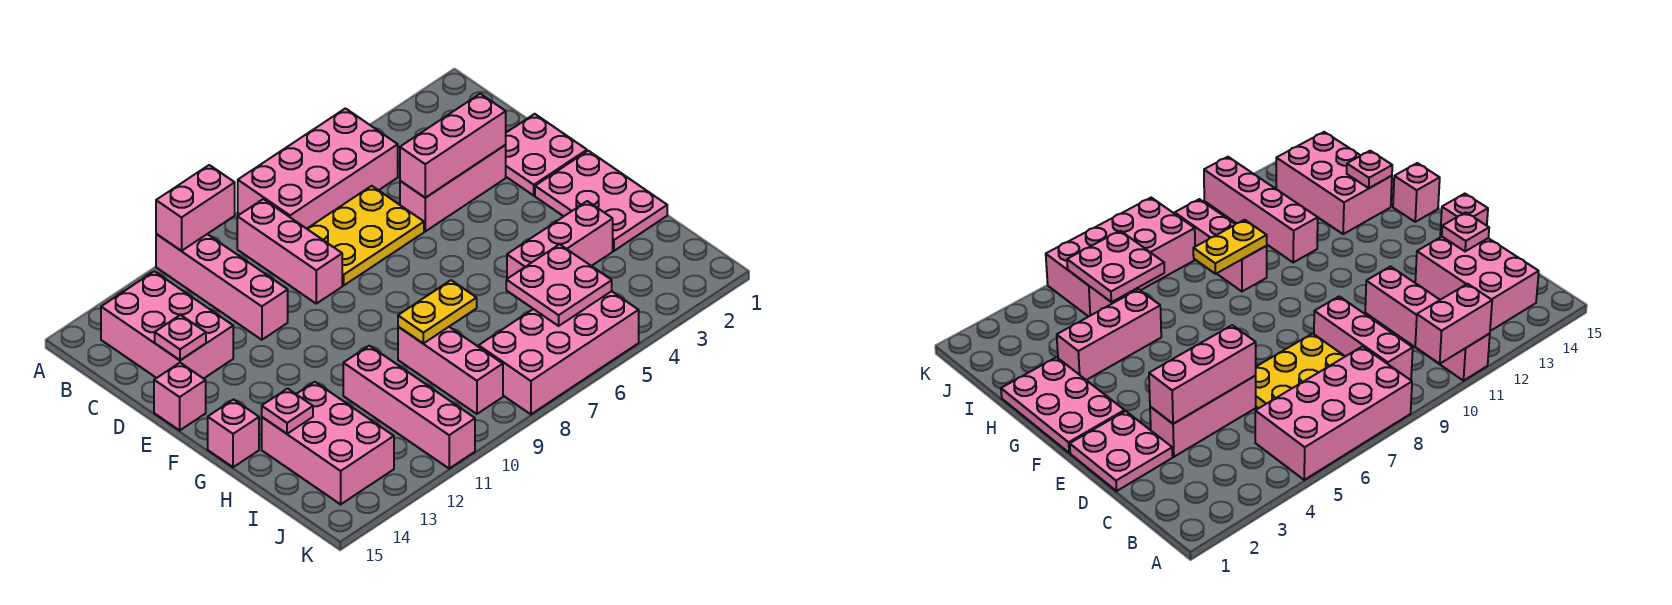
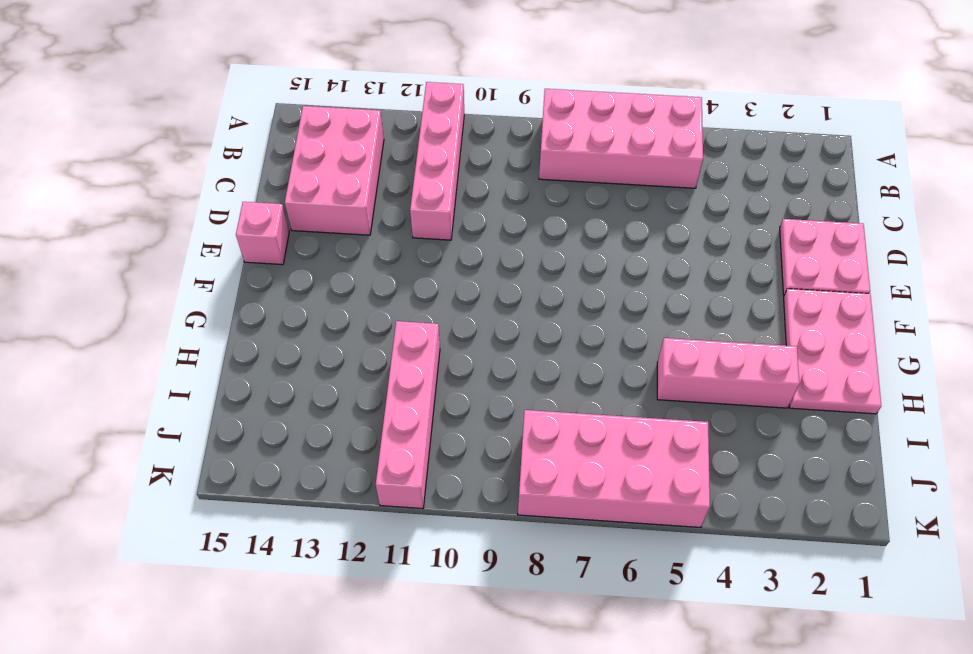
none -> pink 1x3 brick [237,199,342,304]
none -> yellow 2x3 plate [307,186,424,286]
none -> pink 1x3 brick [400,145,506,231]

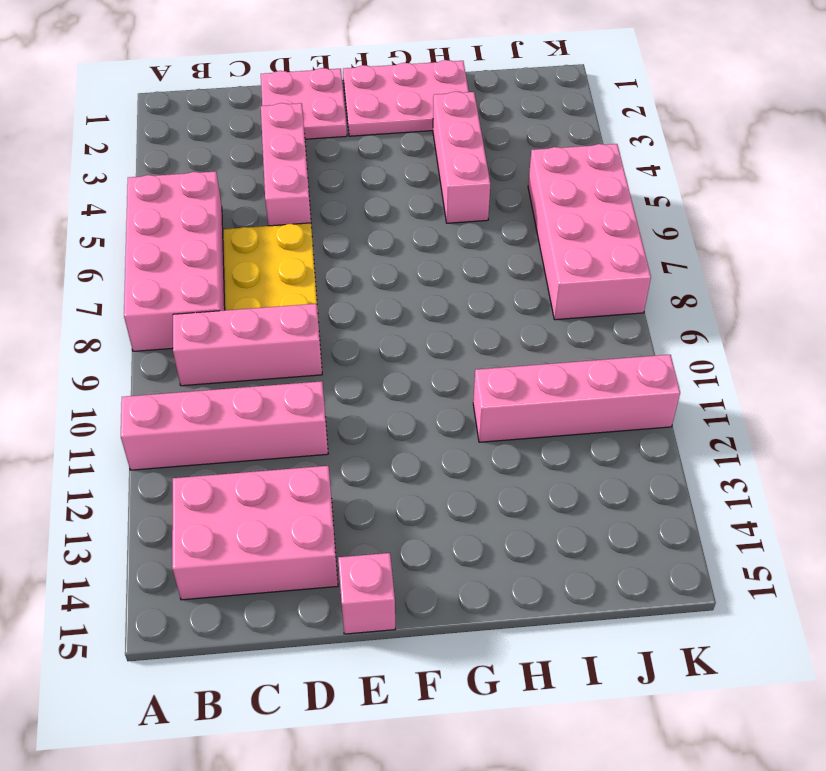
none -> pink 1x1 brick [208,399,259,467]
none -> pink 1x3 brick [398,327,503,414]
none -> pink 2x3 brick [262,382,394,504]

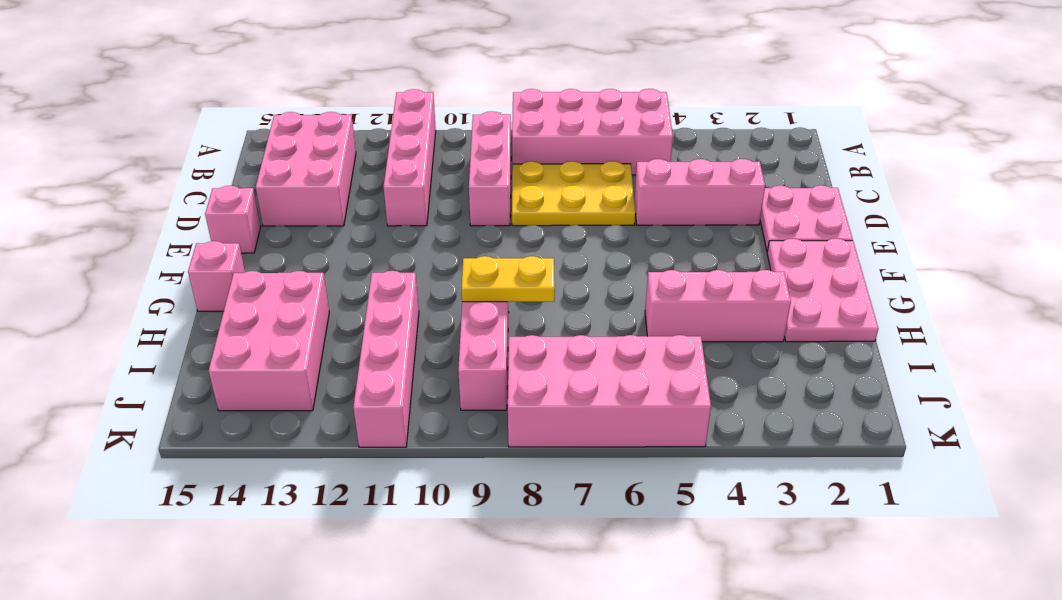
none -> pink 1x2 brick [156,165,235,251]
none -> pink 1x3 brick [400,94,506,197]
none -> pink 1x1 plate [155,315,206,360]

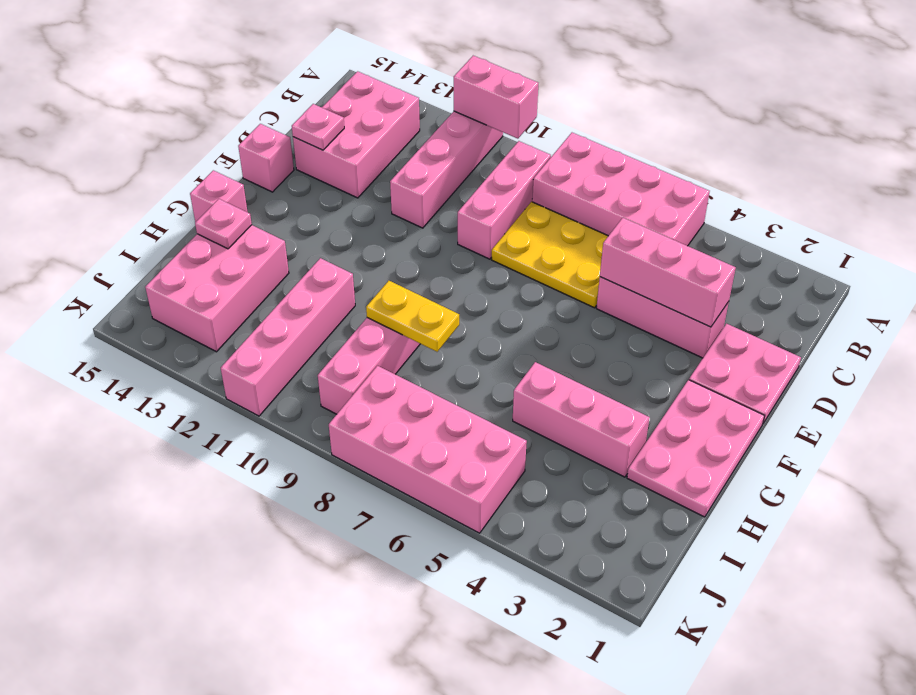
none -> pink 2x2 plate [506,244,612,326]

